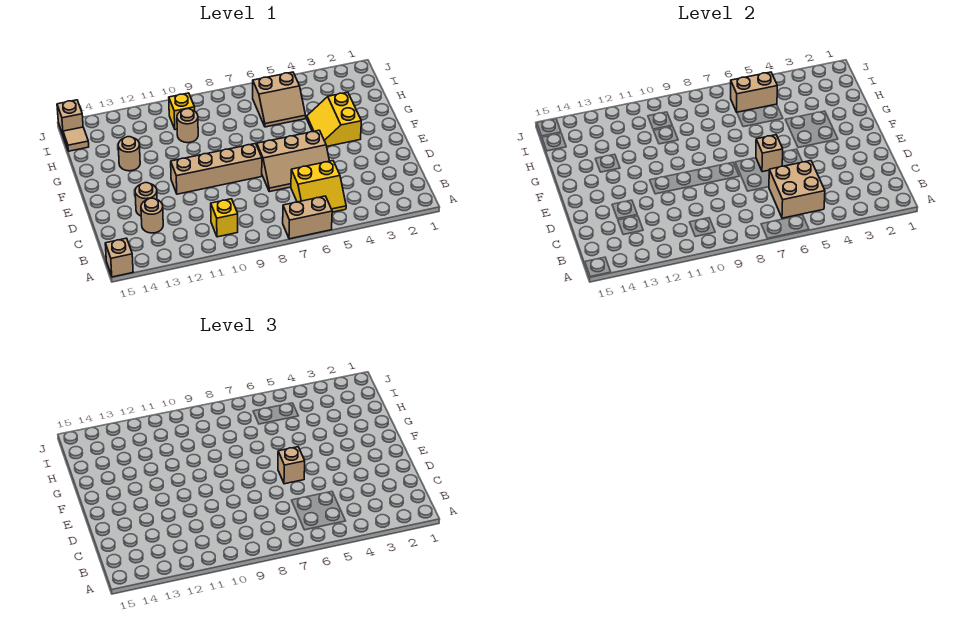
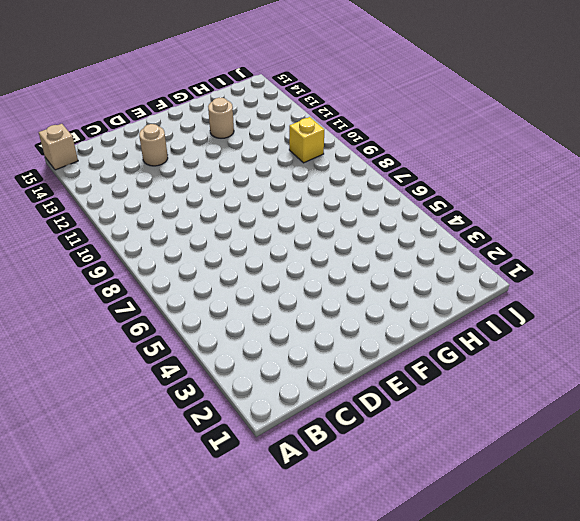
none -> tan 1x2 brick [283,196,332,239]
none -> yellow 2x2 slope [291,161,346,212]
none -> yellow 1x1 brick [211,199,238,237]

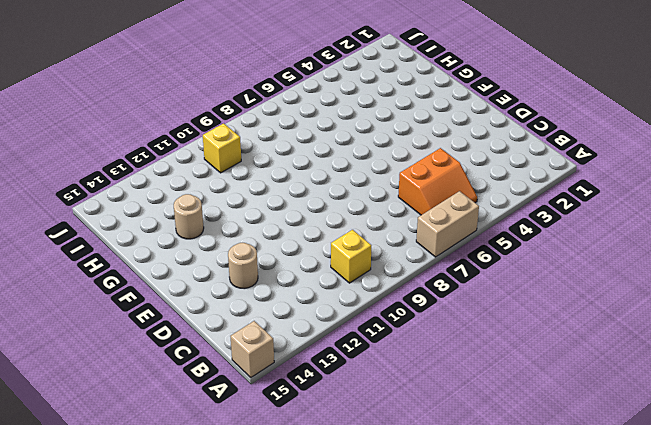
orange 2x2 slope [398,148,477,215] -> yellow 2x2 slope [291,161,346,212]
none -> tan 1x1 round brick [141,198,163,233]
none -> tan 2x3 slope [257,130,329,192]
none -> tan 1x4 brick [171,144,262,194]

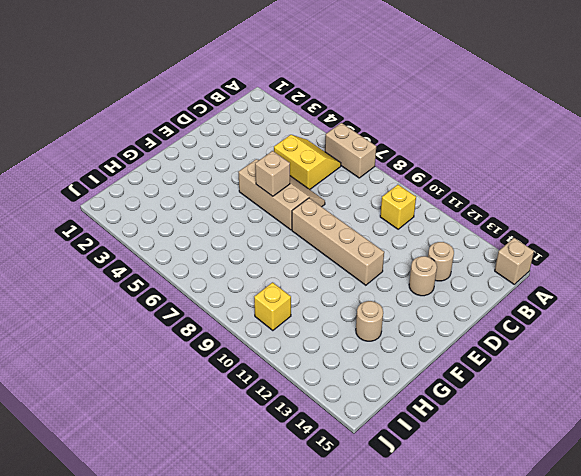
none -> yellow 2x2 slope [307,92,361,146]
none -> tan 2x2 slope [253,72,306,127]
none -> tan 1x1 round brick [177,109,198,143]

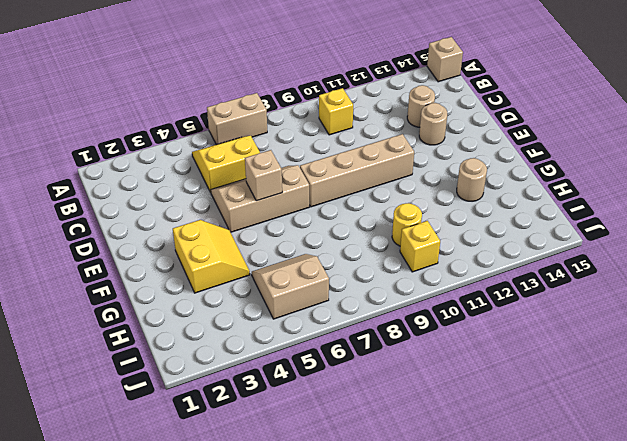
yellow 1x1 round brick [392,203,422,246] -> tan 1x1 round brick [177,109,198,143]
none -> tan 1x1 tile [63,127,89,151]
none -> tan 1x1 brick [57,100,83,134]
none -> tan 2x2 brick [769,161,825,218]

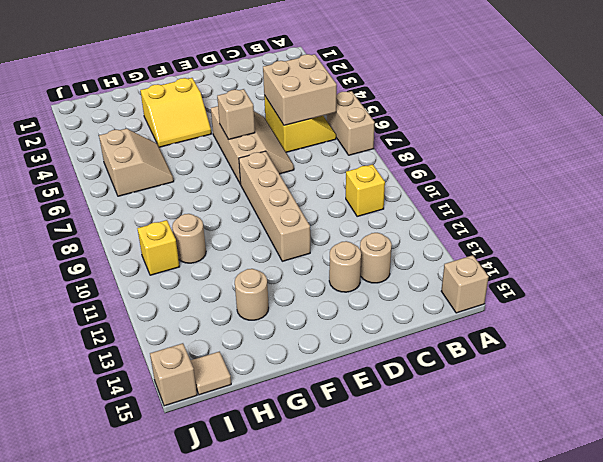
none -> tan 1x2 brick [731,72,777,112]
none -> tan 1x1 brick [278,447,305,484]

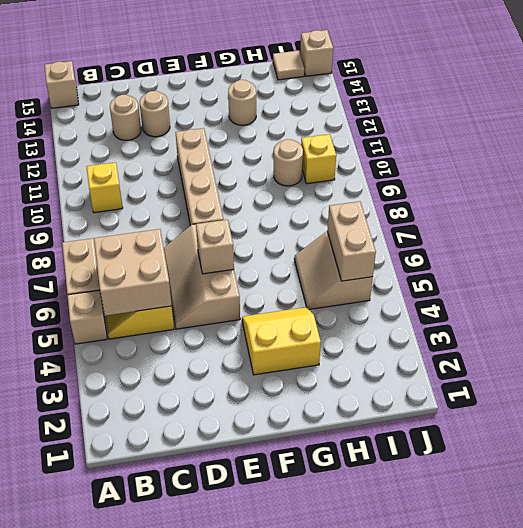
tan 1x1 brick [67,290,107,344] -> tan 1x1 brick moved to [278,447,305,484]

